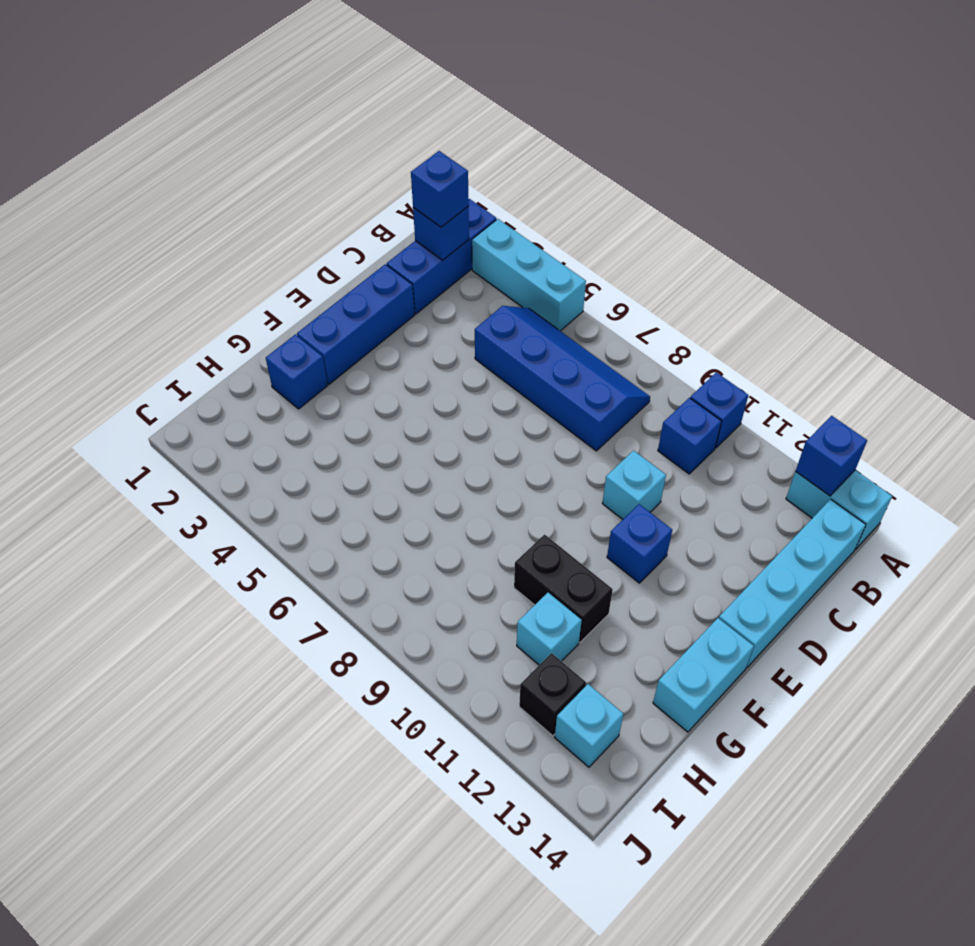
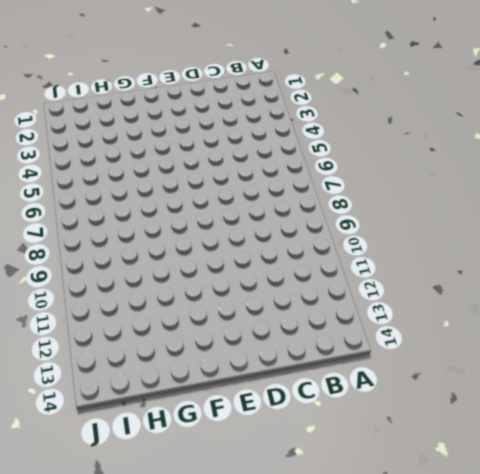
none -> blue 1x3 brick [387,199,496,314]
none -> cyan 1x3 brick [472,219,586,331]
none -> blue 1x1 brick [690,372,748,448]

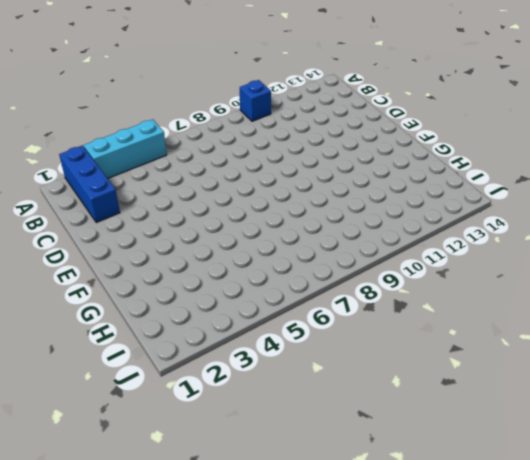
none -> cyan 1x2 brick [786,470,892,550]
none -> blue 2x4 slope [475,306,650,451]
none -> blue 1x1 brick [658,398,722,474]

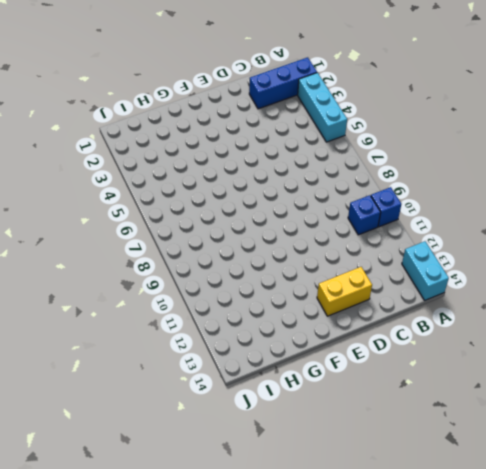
yellow 1x2 brick [317,267,372,316] -> none
none -> blue 2x4 slope [475,306,650,451]
none -> cyan 1x4 brick [719,499,866,668]
none -> blue 1x3 brick [297,264,415,384]

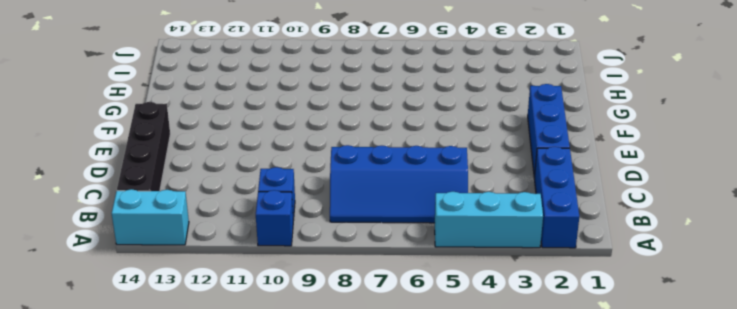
black 1x4 brick [117,102,170,191] -> cyan 1x4 brick [719,499,866,668]
none -> cyan 1x1 brick [602,451,666,519]
none -> blue 1x1 brick [607,504,672,583]
none -> cyan 1x2 brick [653,618,754,732]

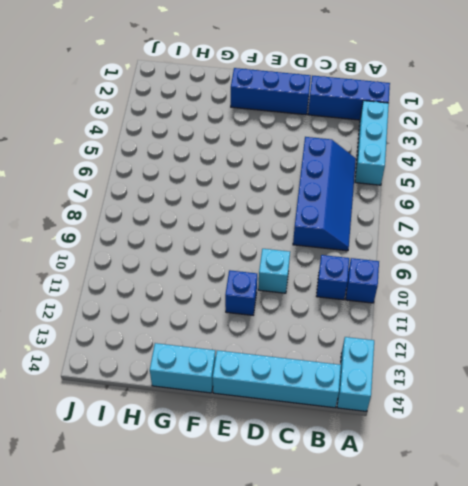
none -> blue 1x1 brick [266,334,328,409]
none -> black 1x2 brick [514,535,613,642]
none -> cyan 1x1 brick [517,593,582,665]

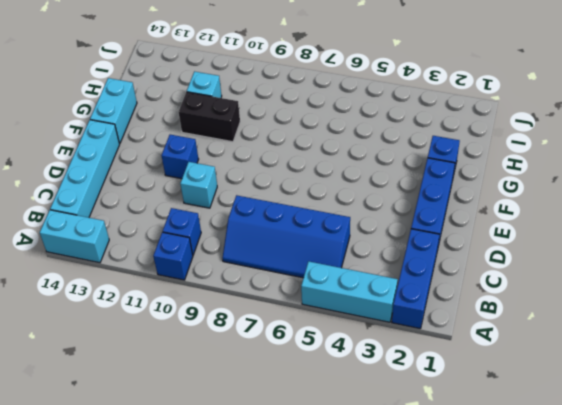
none -> black 1x1 brick [519,653,586,736]
none -> cyan 1x1 brick [555,684,623,767]
none -> blue 1x1 brick [795,416,867,496]

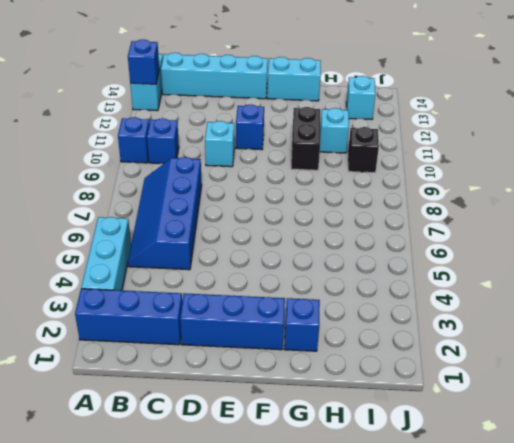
black 1x1 brick [348,127,379,173] -> black 1x1 brick moved to [519,653,586,736]
none -> blue 1x1 brick [413,206,469,260]
none -> blue 1x1 brick [411,151,469,227]

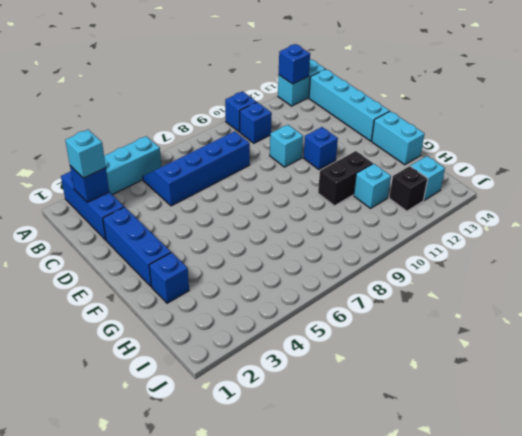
cyan 1x1 brick [65,130,106,178] -> blue 1x1 brick [411,151,469,227]

